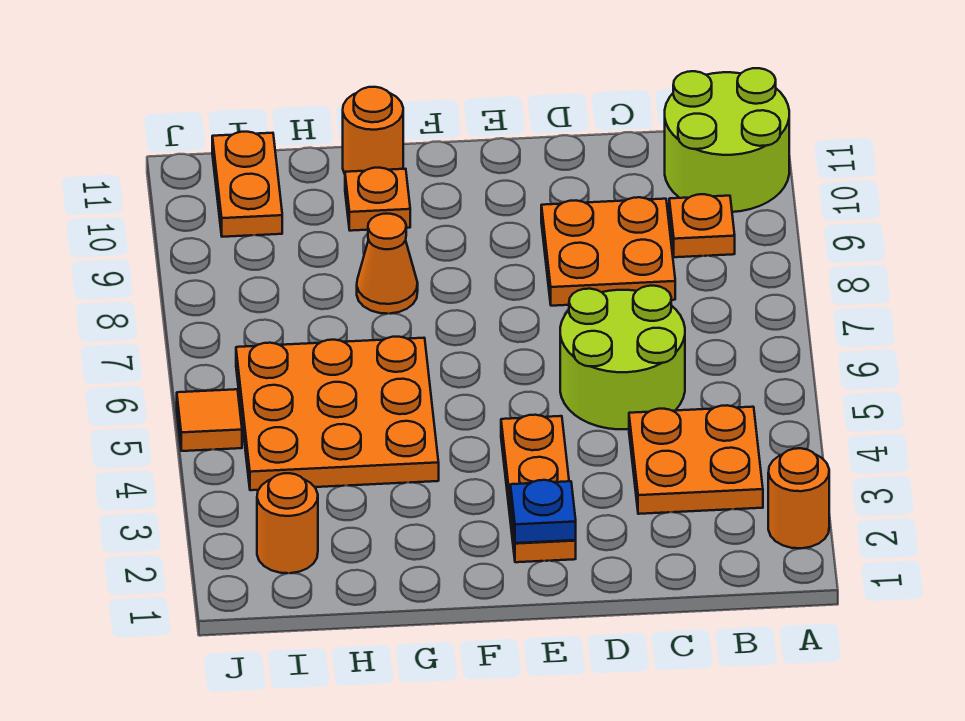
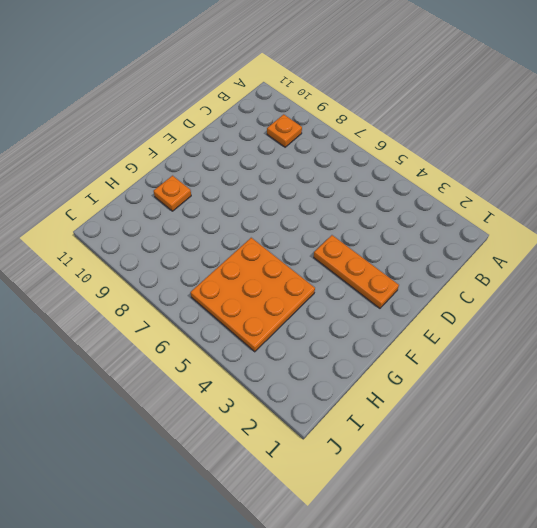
none -> orange 1x1 round brick [768,448,829,548]
none -> lime 2x2 round brick [665,68,789,212]
none -> orange 2x2 plate [629,405,763,514]

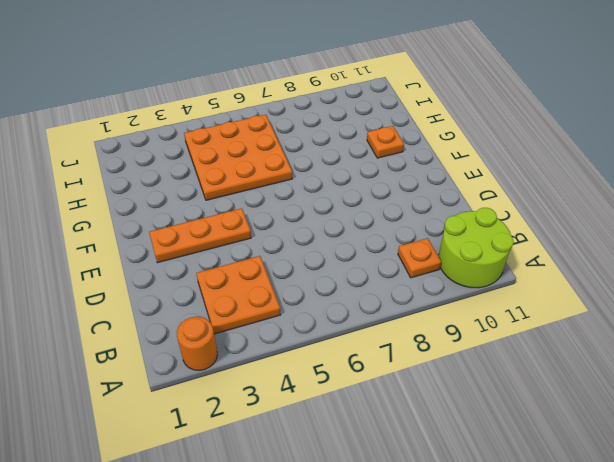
none -> lime 2x2 round brick [560,286,685,429]
none -> orange 2x2 plate [541,197,675,306]
none -> orange 1x1 cone [357,214,418,314]

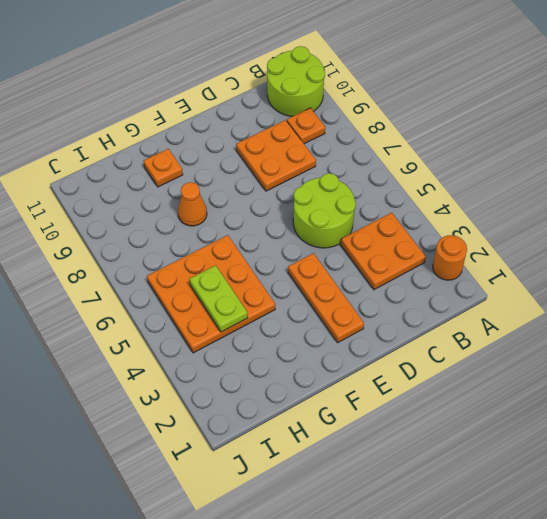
lime 1x2 plate [189,265,248,332] -> none
none -> orange 1x1 round brick [343,87,403,174]
none -> orange 1x1 round brick [257,473,318,573]
none -> orange 1x2 plate [212,132,282,237]

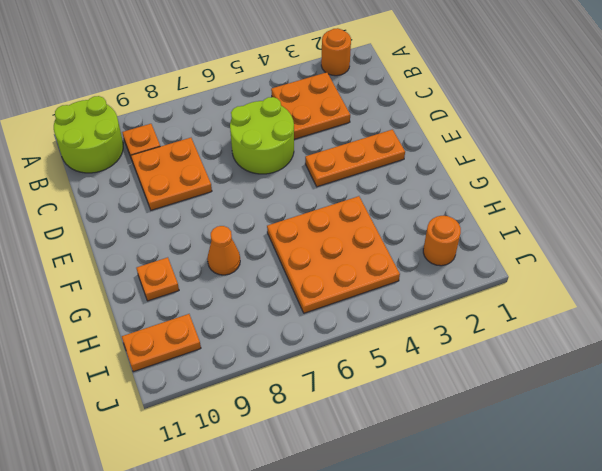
none -> orange 1x1 round brick [343,87,403,174]
none -> orange 1x1 tile [177,389,242,451]
none -> blue 1x1 plate [510,480,576,543]

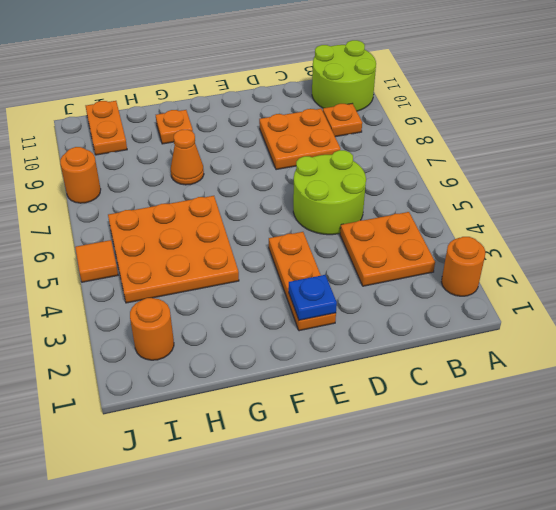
orange 1x1 round brick [60,147,101,203] -> orange 1x1 round brick moved to [343,87,403,174]

